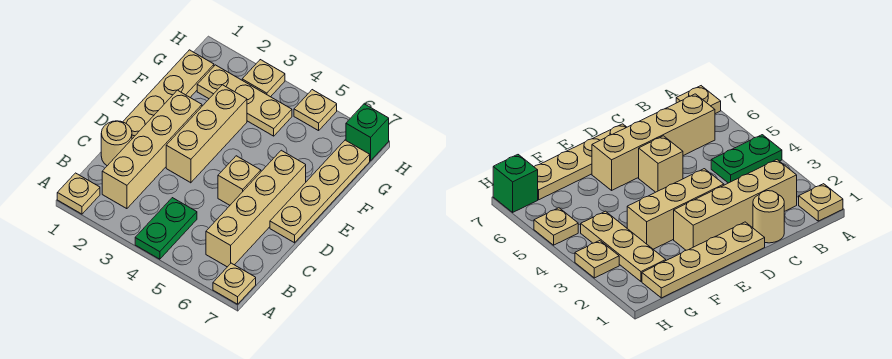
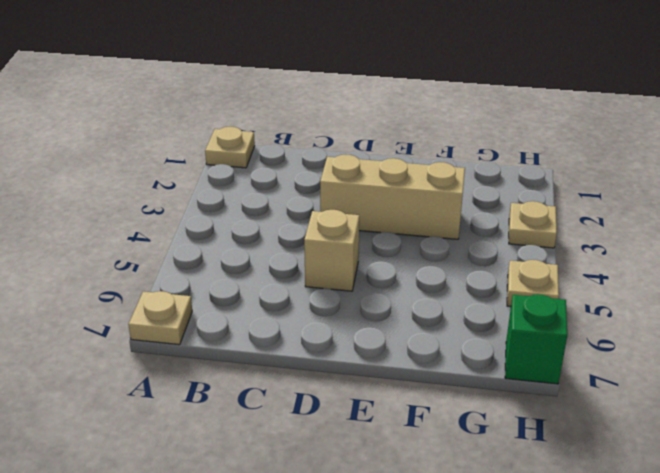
none -> green 1x2 plate [135,198,197,259]
none -> tan 1x4 brick [102,90,202,209]
none -> tan 1x4 brick [206,150,306,267]

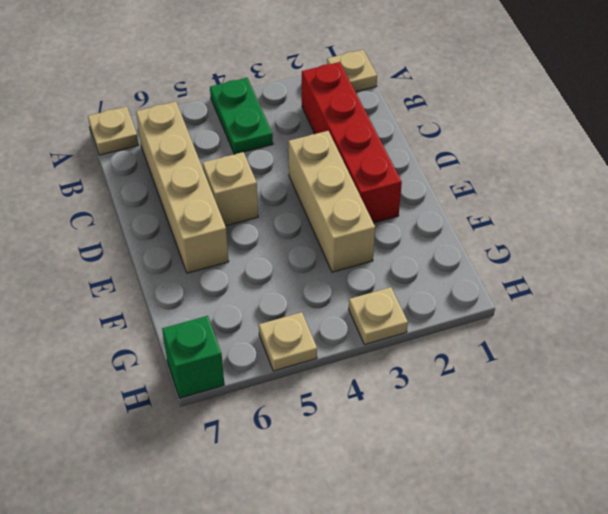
red 1x4 brick [301,62,402,223] -> tan 1x4 brick [102,90,202,209]
none -> tan 1x1 round brick [101,121,132,166]
none -> tan 1x4 plate [123,50,214,139]
none -> tan 1x4 plate [270,140,370,243]

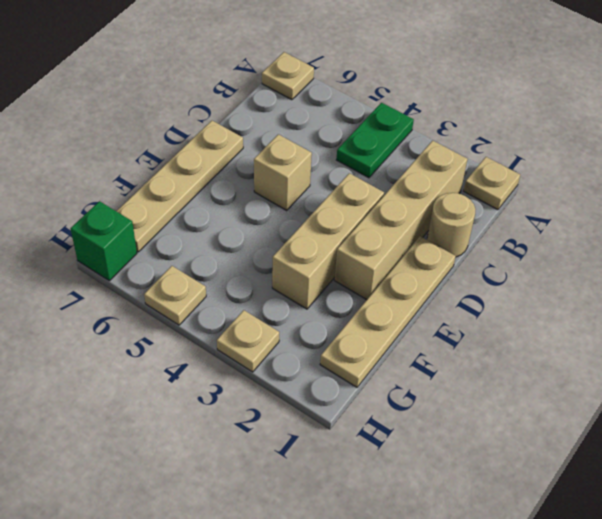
none -> tan 1x4 brick [206,150,306,267]
none -> tan 1x3 plate [197,65,292,136]

